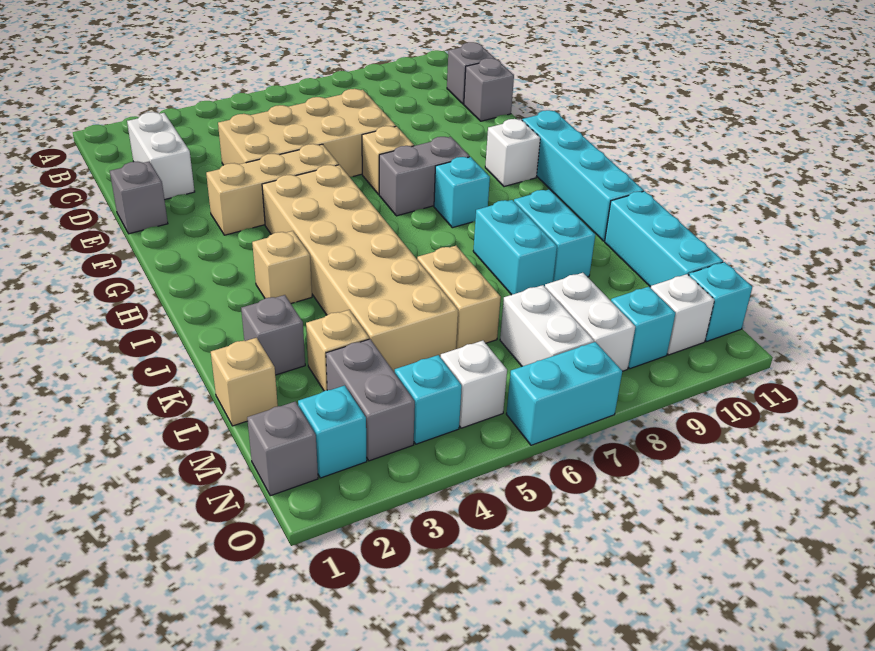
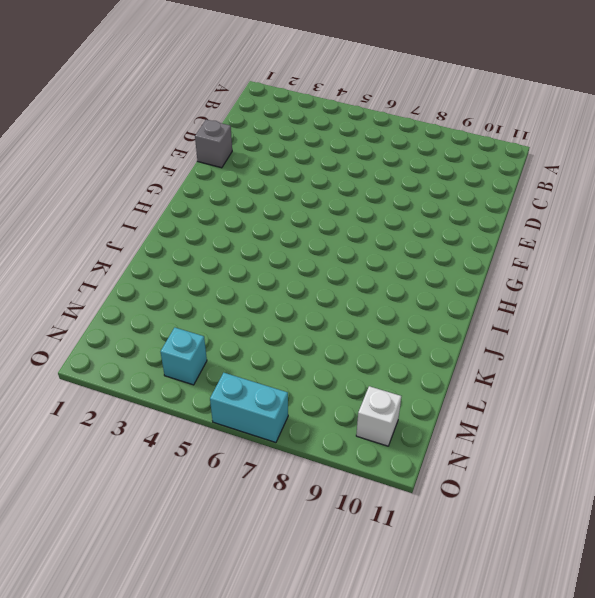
none -> white 1x2 brick [127,112,195,200]
none -> grey 1x1 brick [447,42,495,104]
none -> tan 2x4 brick [218,89,396,177]
none -> grey 1x1 brick [464,58,514,121]

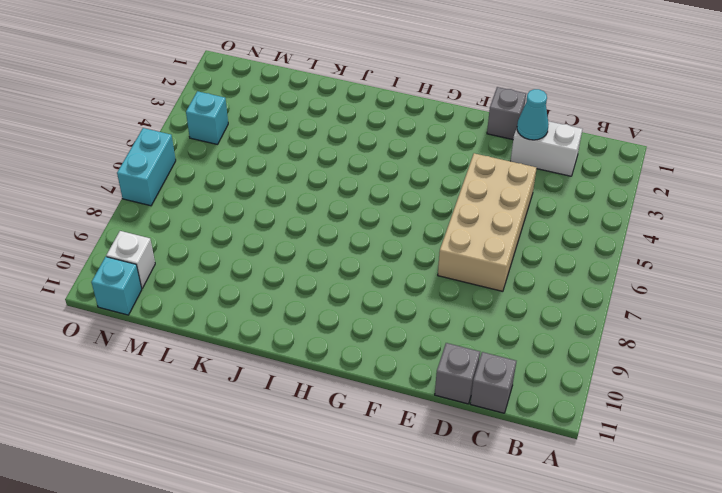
cyan 1x1 cone [517,89,549,140] -> none
none -> tan 1x3 brick [206,144,339,235]
none -> tan 1x1 brick [362,126,414,194]
none -> tan 2x6 brick [262,165,458,373]
none -> grey 1x2 brick [379,137,470,216]

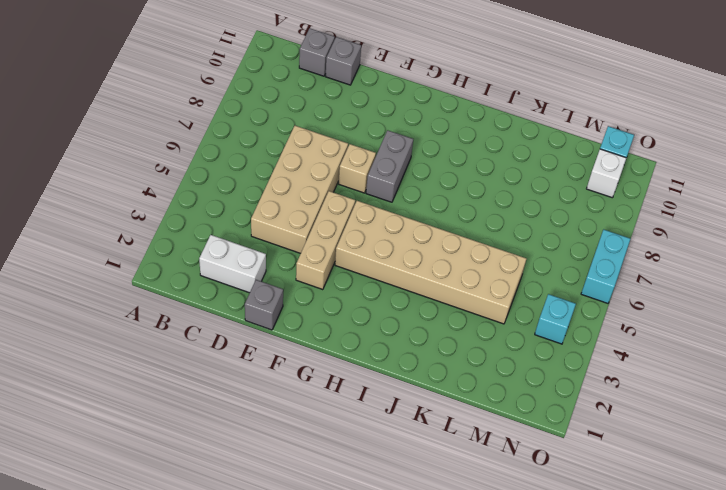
none -> white 1x1 brick [485,119,540,187]
none -> cyan 1x4 brick [522,110,644,241]
none -> cyan 1x1 brick [434,157,490,228]
none -> tan 1x1 brick [252,231,312,303]

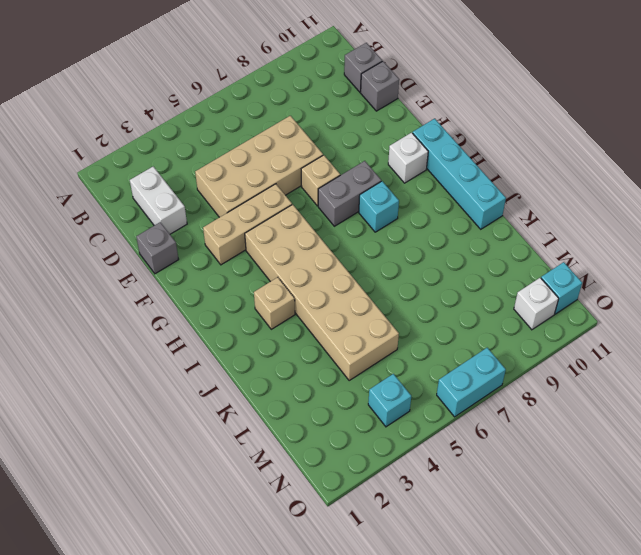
none -> cyan 1x2 brick [473,200,557,295]
none -> cyan 1x2 brick [514,190,595,282]
none -> grey 1x1 brick [241,295,305,375]
none -> tan 1x2 brick [417,246,501,349]

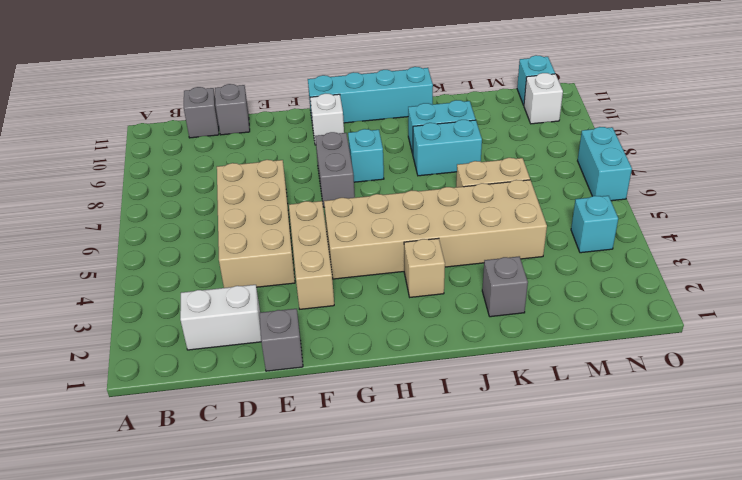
none -> tan 1x1 brick [362,126,414,194]
none -> cyan 1x3 brick [605,191,723,287]
none -> tan 1x1 brick [211,338,278,426]
none -> tan 1x1 brick [306,310,369,391]

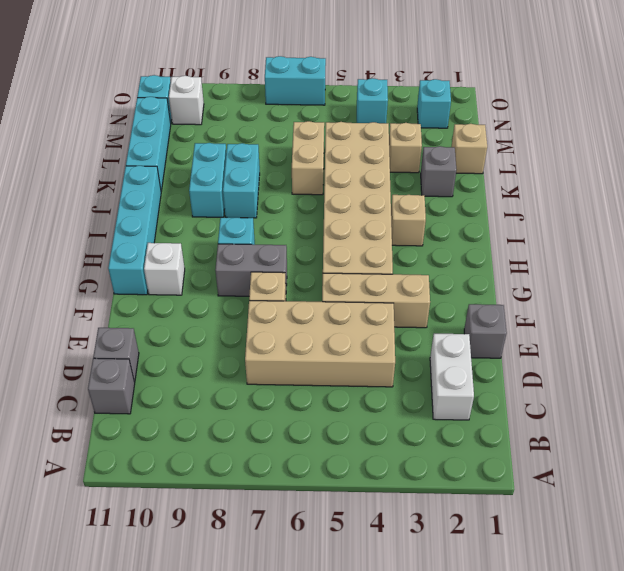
none -> grey 1x2 brick [326,339,415,461]
none -> white 1x2 brick [500,285,594,366]
none -> white 1x2 brick [545,273,635,371]
none -> grey 1x1 brick [247,402,318,496]

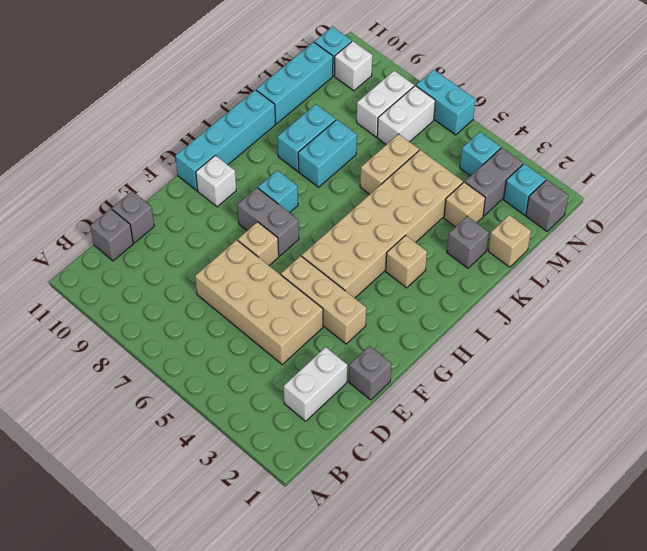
none -> white 1x1 brick [441,341,507,428]
none -> cyan 1x1 brick [611,287,676,369]

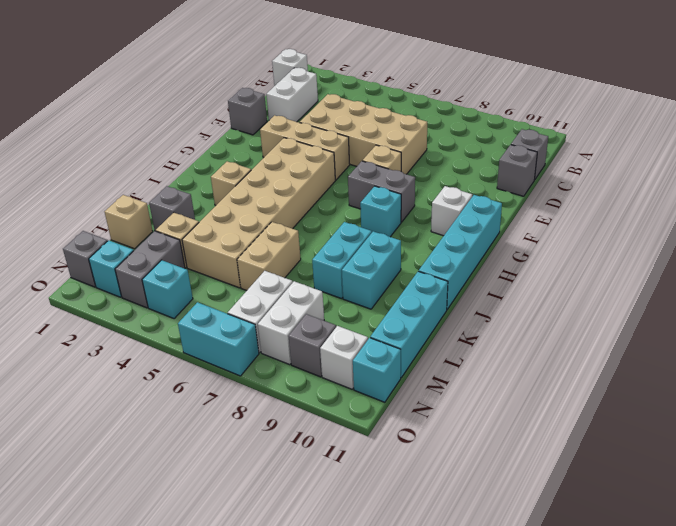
white 1x1 brick [272,49,308,86] -> white 1x1 brick moved to [441,341,507,428]
grey 1x1 brick [289,314,336,377] -> cyan 1x1 brick [611,287,676,369]

